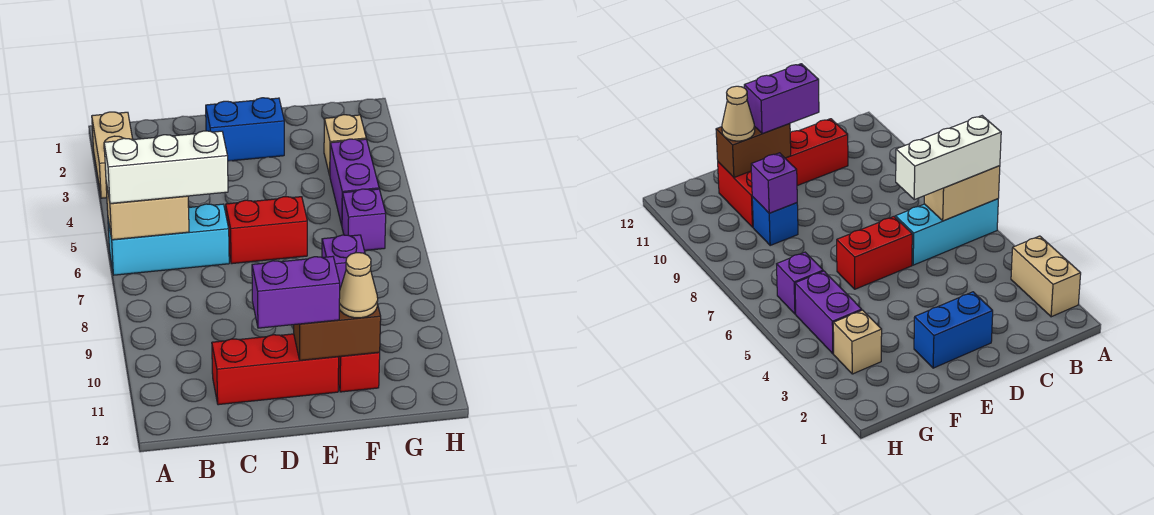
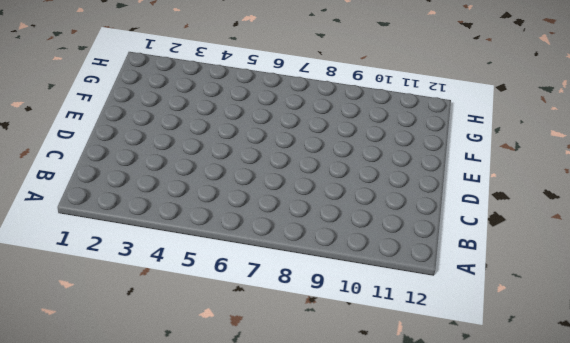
none -> tan 1x2 brick [92,112,133,198]
none -> cyan 1x3 brick [108,204,229,275]
none -> red 1x3 brick [212,334,339,405]

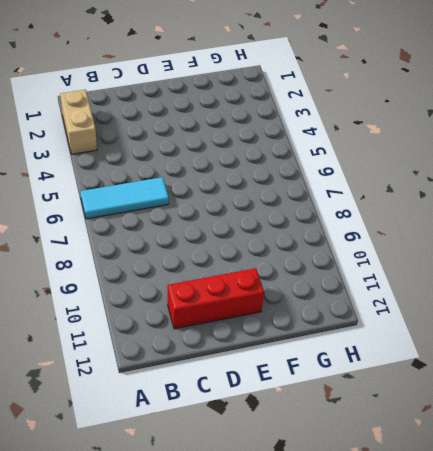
cyan 1x3 tile [80,177,169,219] -> cyan 1x3 brick [108,204,229,275]
none -> blue 1x2 brick [206,98,284,161]
none -> red 1x2 brick [226,197,307,264]
none -> blue 1x1 brick [752,197,798,245]

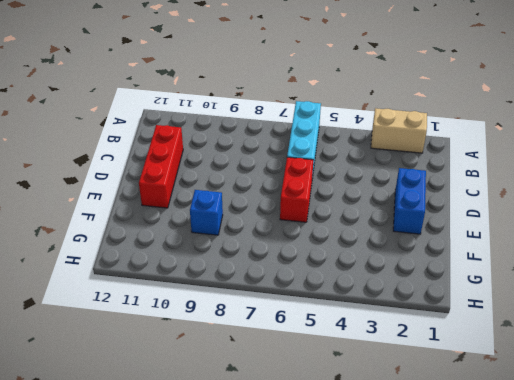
none -> red 1x2 brick [338,352,380,392]
none -> tan 1x1 brick [324,115,366,175]
none -> purple 1x2 brick [330,139,379,225]

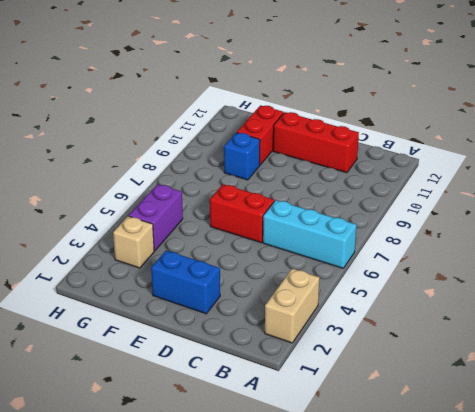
none -> purple 1x1 brick [342,189,386,250]
none -> tan 1x2 brick [106,183,189,240]
none -> brown 1x2 brick [294,304,381,360]

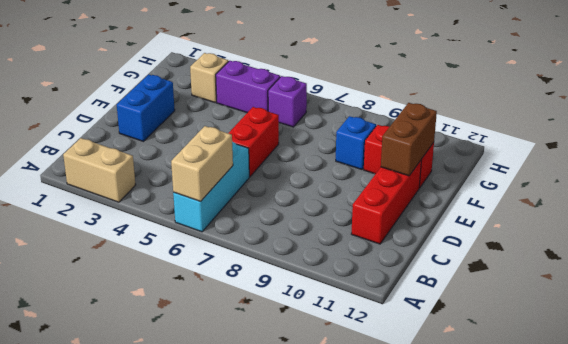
none -> purple 1x1 brick [322,235,365,288]
none -> white 1x3 brick [104,131,228,203]
none -> purple 1x2 brick [252,257,340,328]

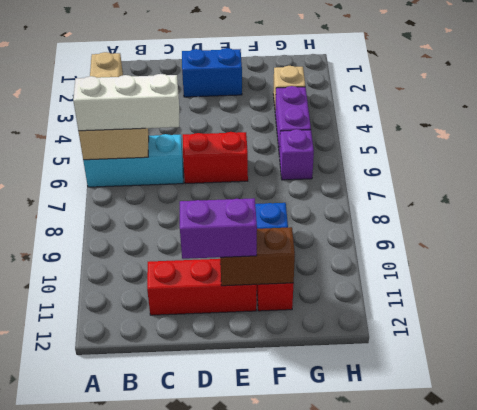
none -> purple 1x1 brick [322,235,365,288]
none -> tan 1x1 cone [339,253,378,318]

